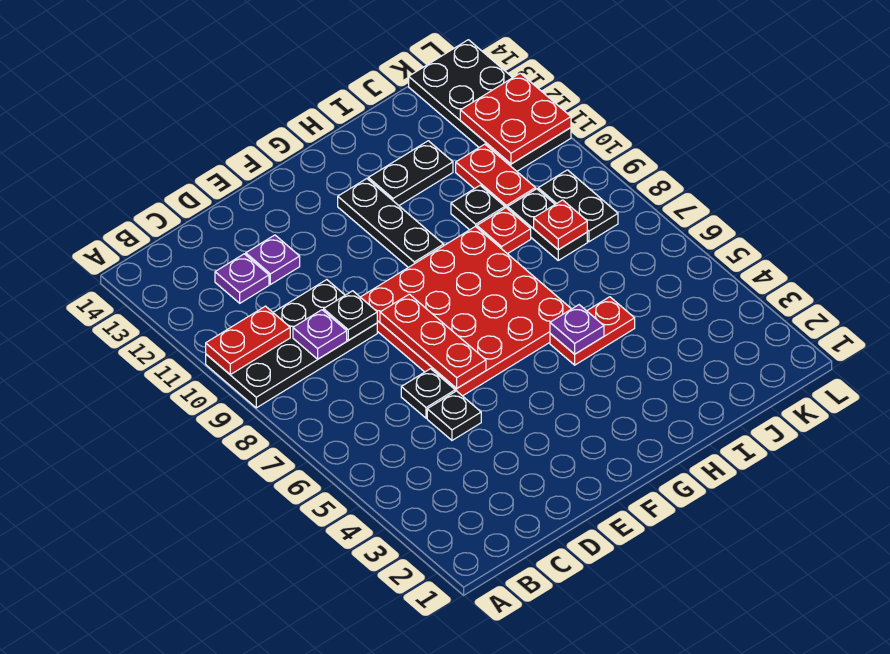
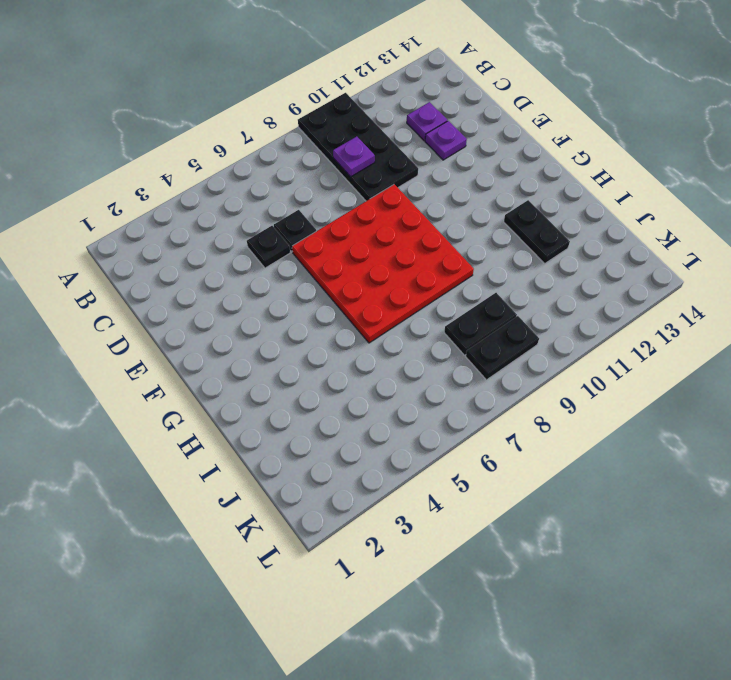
none -> black 1x3 plate [338,179,444,267]
none -> red 1x2 plate [550,297,635,365]
none -> red 1x1 plate [477,208,531,254]

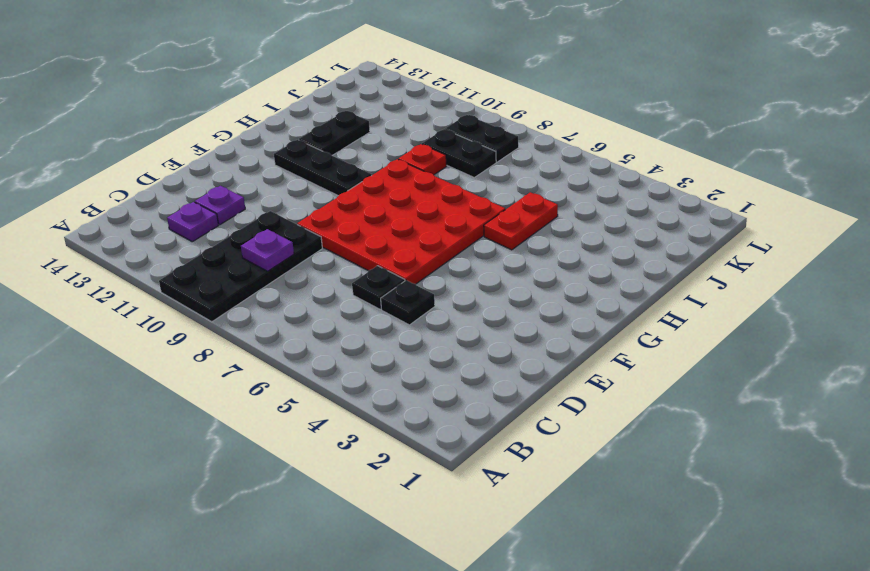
none -> black 1x1 plate [451,186,505,230]
none -> red 1x2 plate [456,144,536,209]
none -> black 2x4 plate [409,40,571,171]

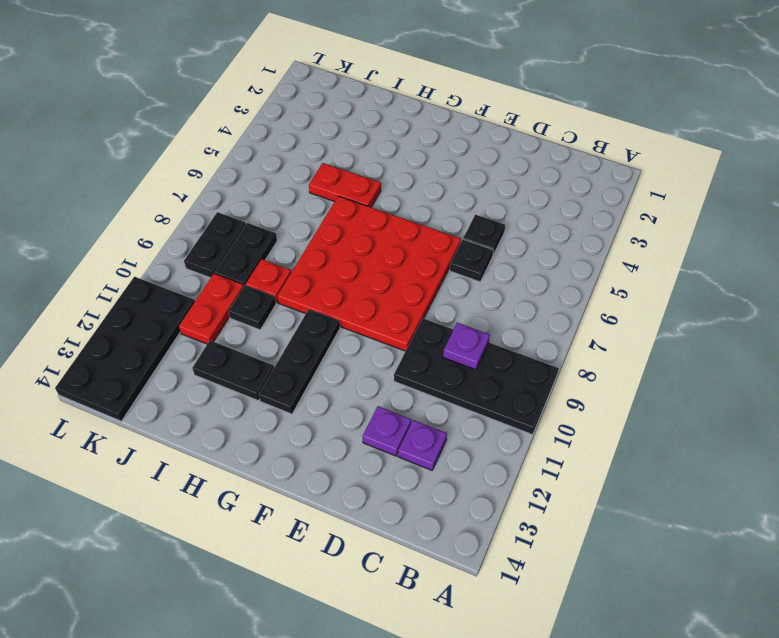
none -> red 1x2 plate [206,306,290,374]
none -> black 1x1 plate [324,291,377,340]
none -> red 1x3 plate [380,294,486,388]

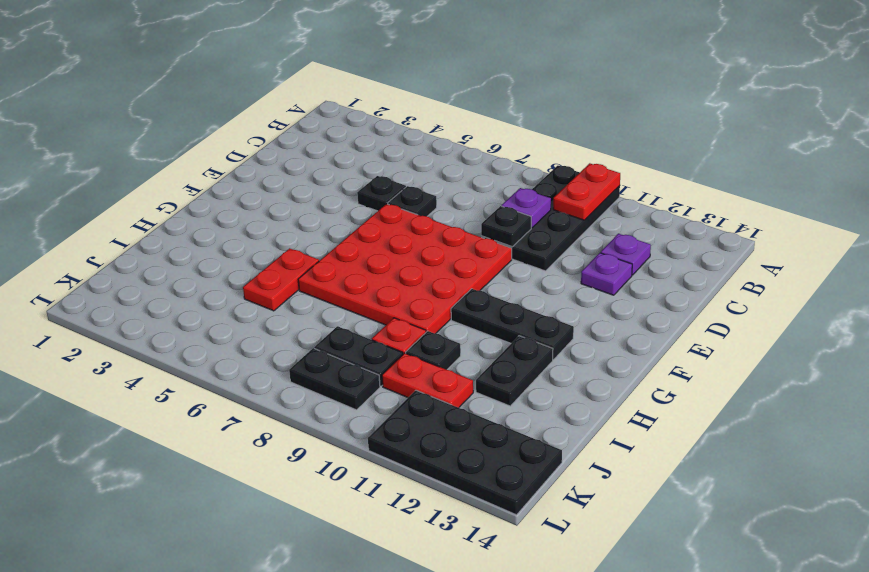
none -> red 1x3 plate [380,294,486,388]
none -> purple 1x1 plate [550,305,604,354]
none -> red 1x1 plate [534,200,587,250]

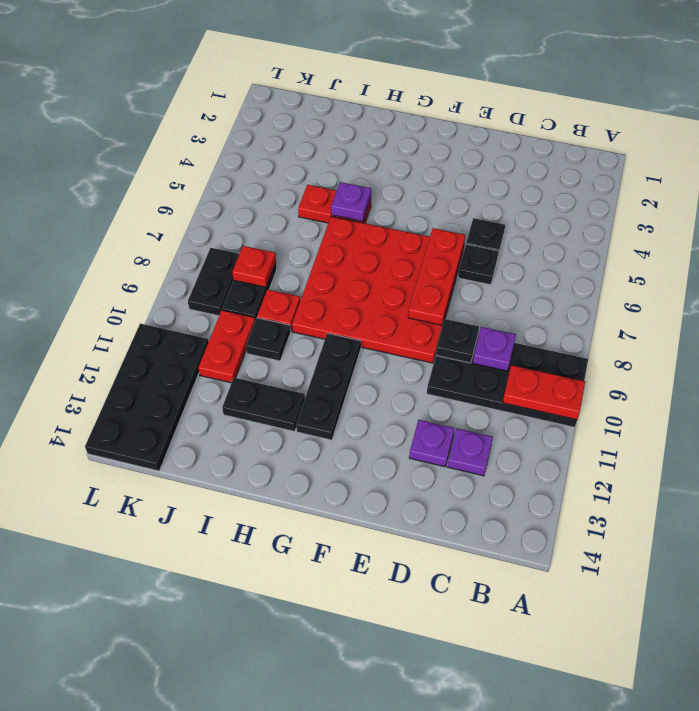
none -> red 2x2 plate [460,73,571,164]

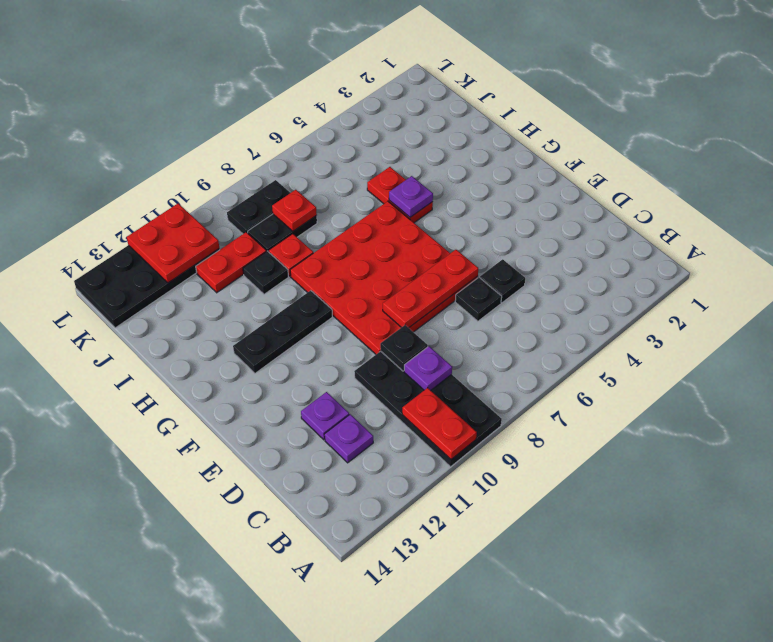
none -> black 1x2 plate [368,141,453,205]

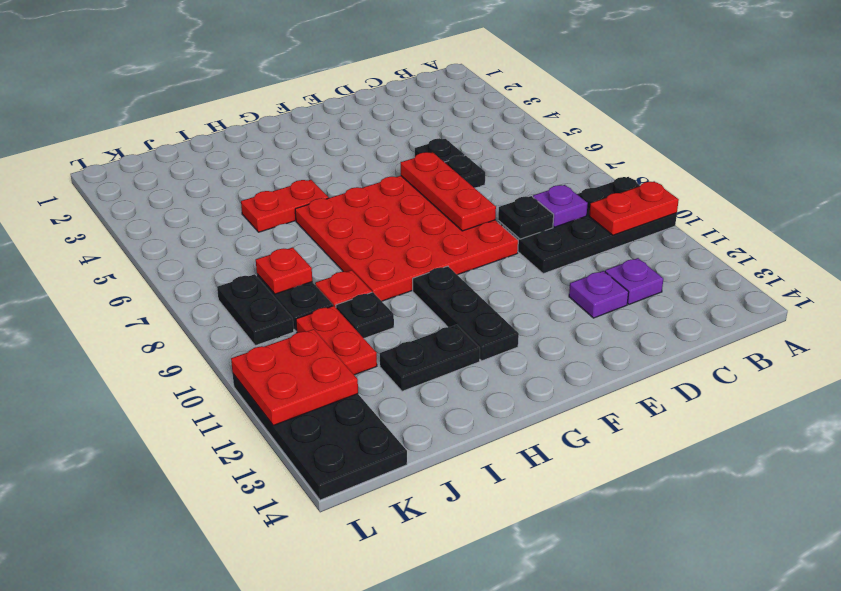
none -> purple 1x1 plate [550,305,604,354]

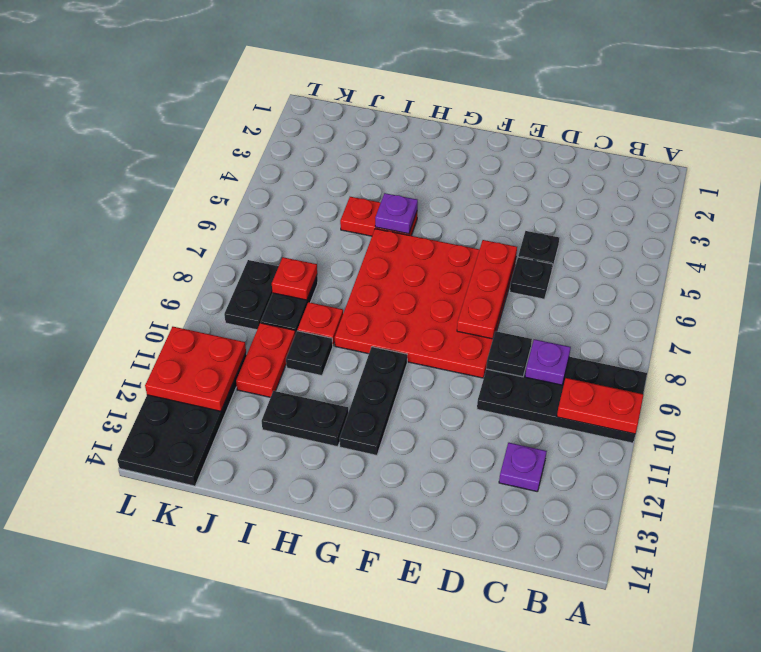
none -> purple 1x1 plate [246,235,300,284]

